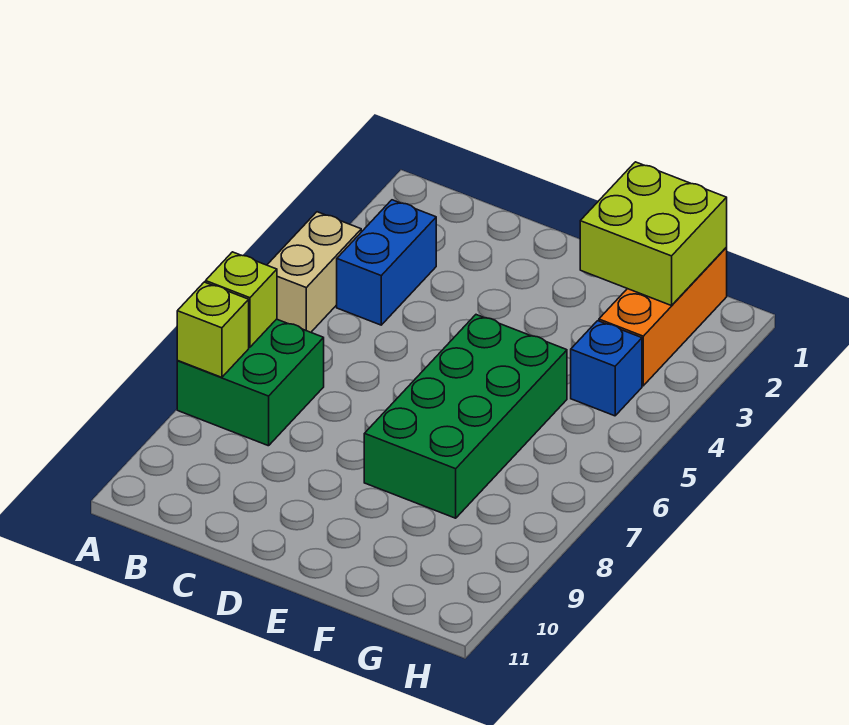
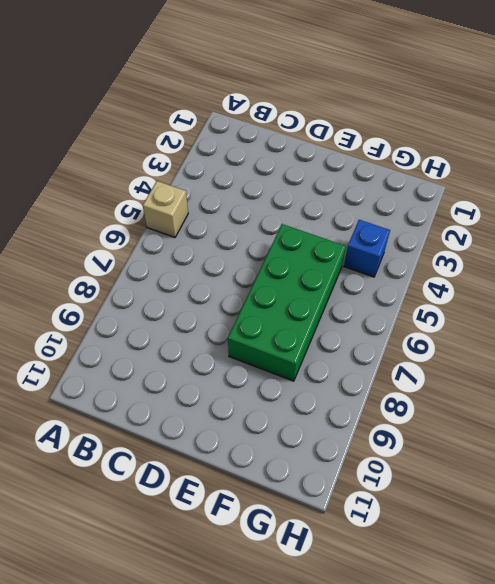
tan 1x1 brick [143,181,188,237] -> tan 1x2 brick [267,212,361,332]
none -> green 2x2 brick [177,319,324,446]
none -> blue 1x2 brick [337,200,436,325]

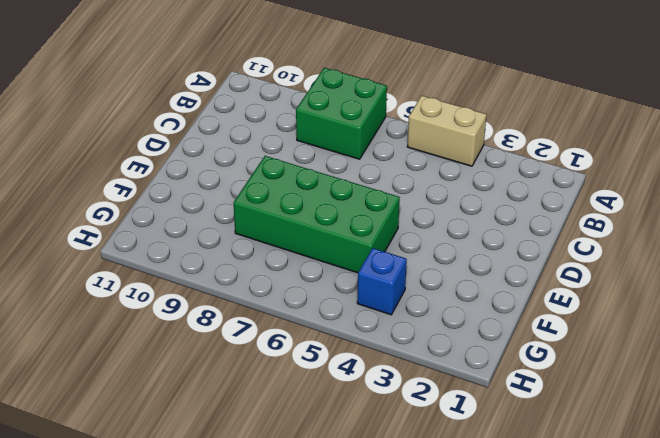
none -> blue 1x2 brick [337,200,436,325]
none -> orange 1x3 brick [599,248,727,386]

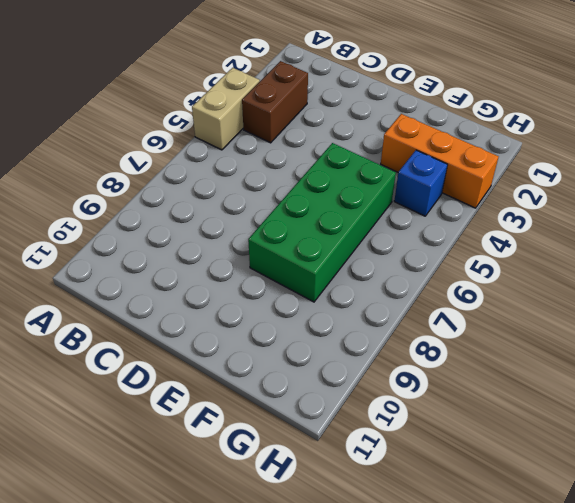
brown 1x2 brick [242,61,308,143] -> blue 1x2 brick [337,200,436,325]
orange 1x3 brick [381,114,499,208] -> orange 1x3 brick turned to [599,248,727,386]
none -> green 2x2 brick [177,319,324,446]
none -> lime 1x1 brick [206,252,277,347]

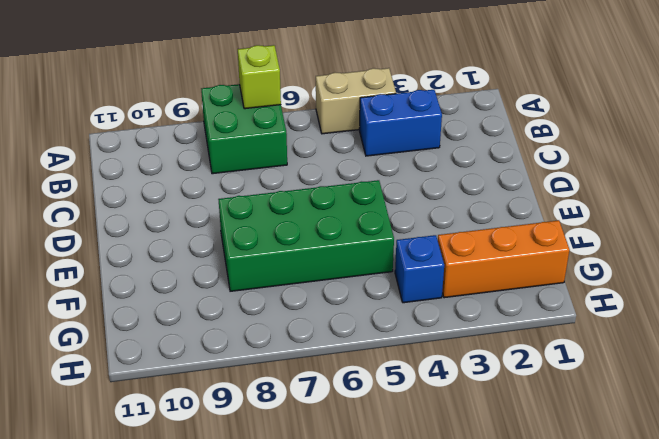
none -> lime 1x1 brick [177,282,249,377]
none -> lime 2x2 brick [580,162,727,306]

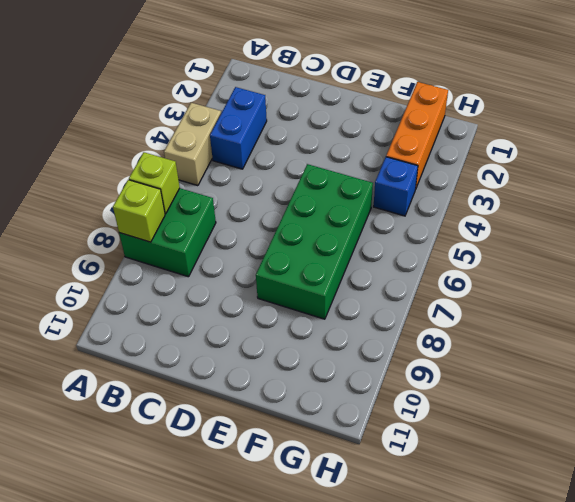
none -> lime 2x2 brick [580,162,727,306]

